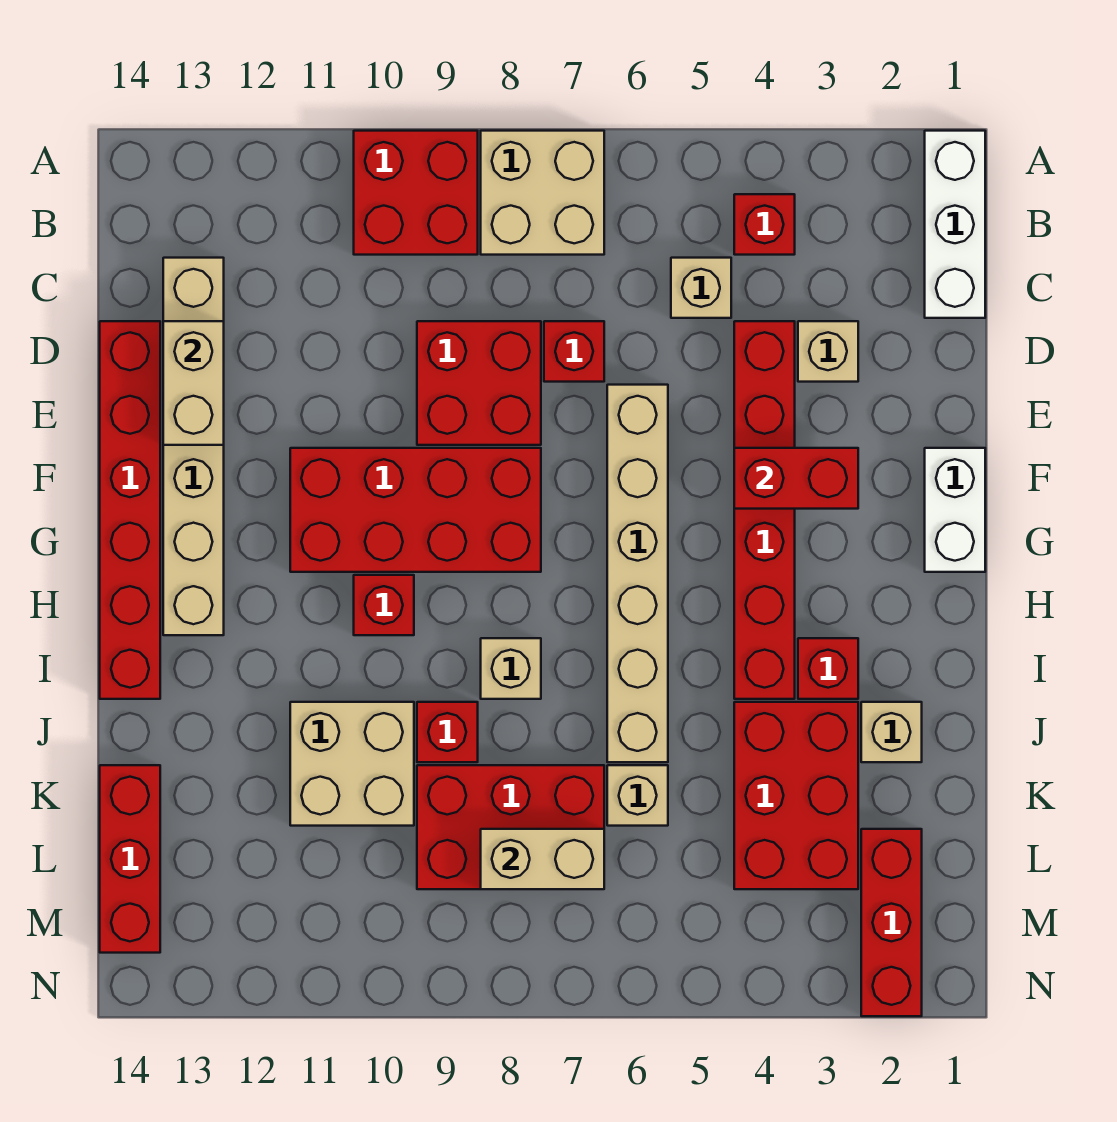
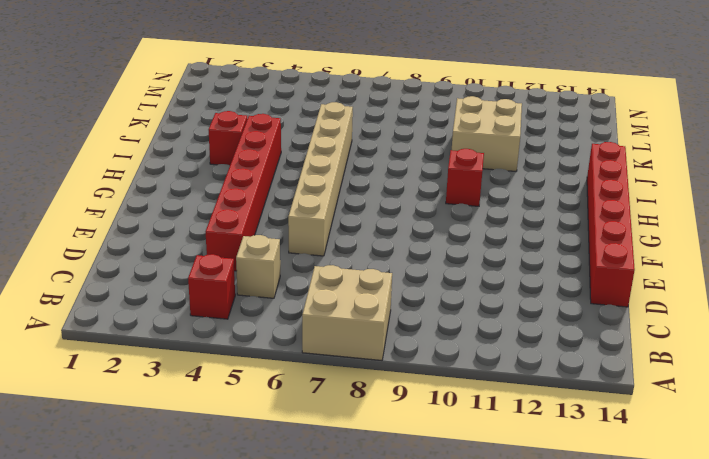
none -> white 1x3 brick [925,131,985,318]
none -> red 2x2 brick [354,131,478,255]
none -> tan 1x6 brick [163,258,224,635]

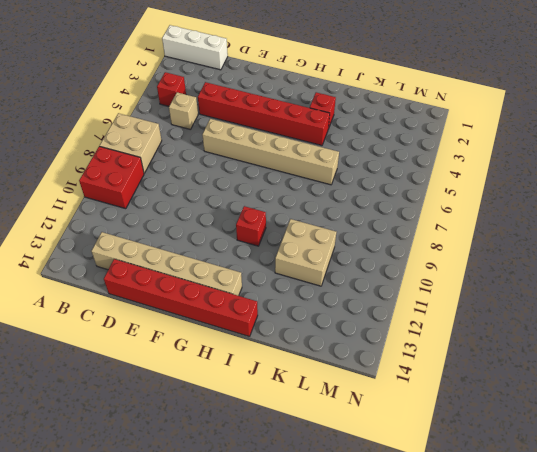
none -> tan 1x1 brick [798,321,858,382]
none -> red 1x1 brick [544,321,604,382]
none -> red 2x2 brick [417,321,541,445]

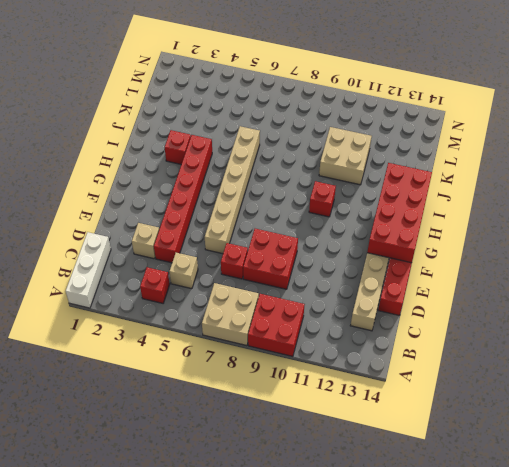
red 2x4 brick [367,163,432,263] -> red 2x4 brick turned to [290,448,541,572]
none -> white 1x2 brick [925,448,985,572]
none -> tan 1x1 brick [481,638,541,699]
none -> tan 1x1 brick [861,702,922,762]

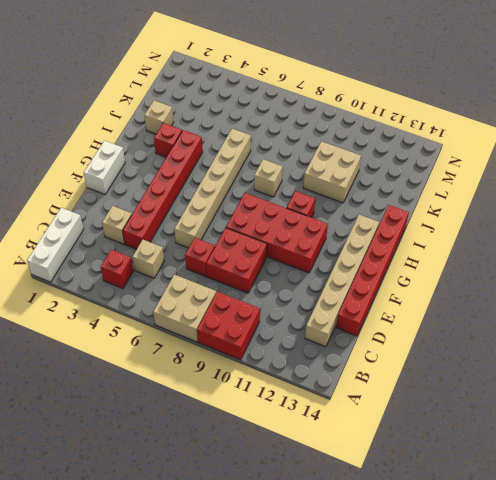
none -> red 2x3 brick [734,702,858,889]
none -> red 1x1 brick [417,702,478,762]
none -> tan 1x1 brick [607,765,668,826]

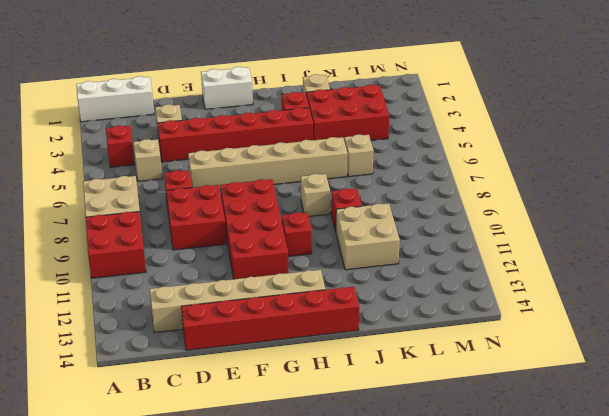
none -> red 2x3 brick [417,765,604,889]
none -> red 1x3 brick [100,765,160,953]
none -> red 1x3 brick [861,829,922,1016]

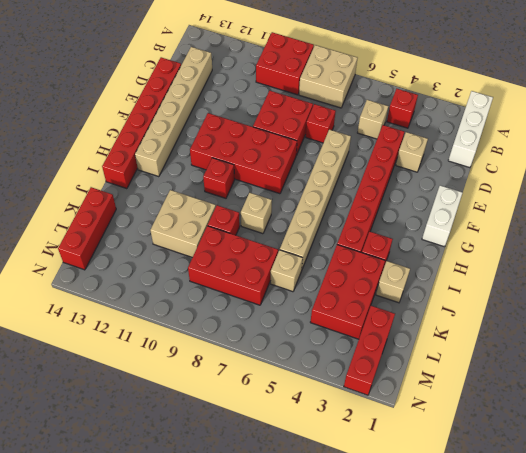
none -> tan 1x2 brick [163,321,224,445]
none -> red 1x2 brick [734,448,858,509]
none -> tan 1x2 brick [481,829,604,889]

